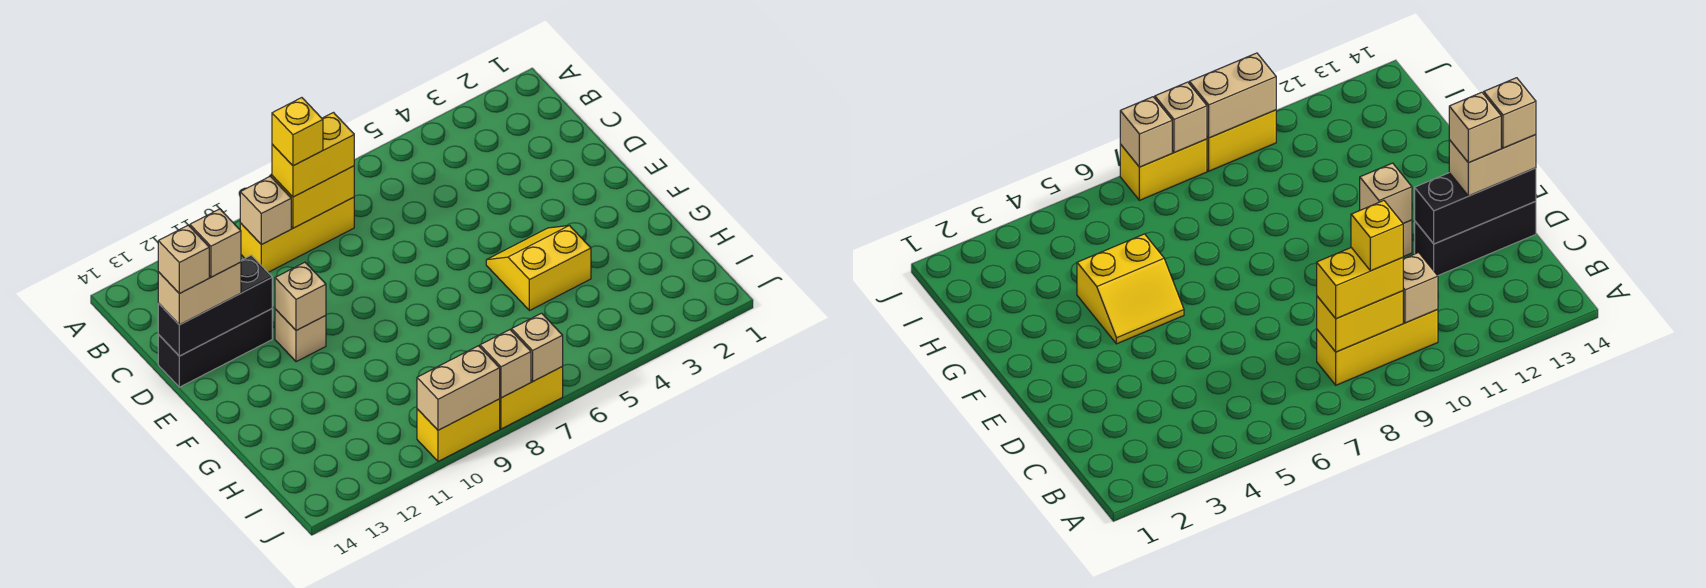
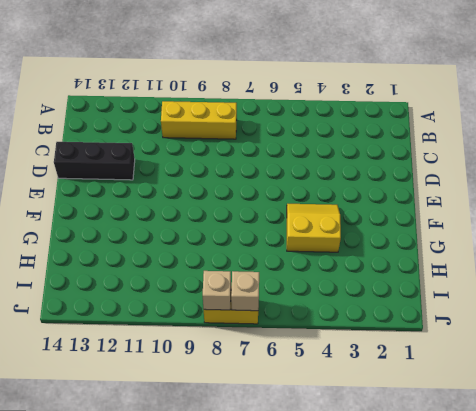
none -> tan 1x1 brick [275,309,326,362]
none -> yellow 1x2 brick [417,399,500,461]
none -> yellow 1x2 brick [272,166,354,228]

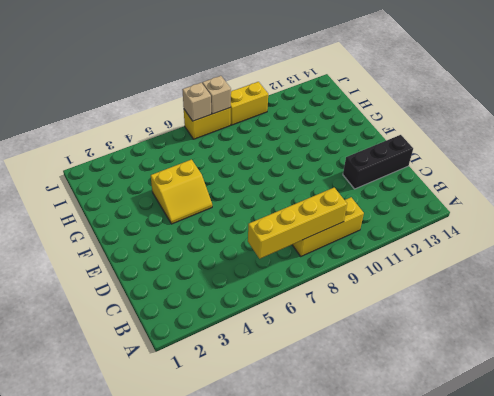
yellow 1x4 brick [248,188,347,259] -> yellow 1x2 brick [272,166,354,228]
none -> tan 1x1 brick [275,309,326,362]
none -> tan 1x1 brick [240,176,291,245]
none -> black 1x3 brick [158,255,272,356]

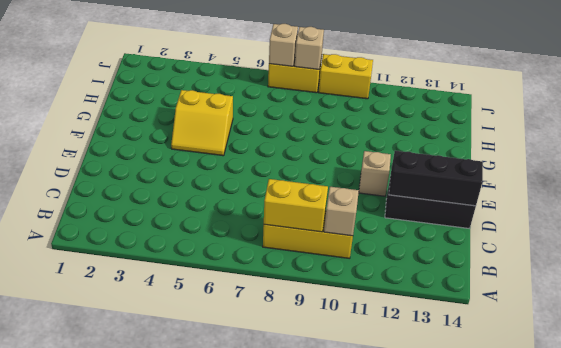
none -> tan 1x1 brick [275,262,326,331]
none -> tan 1x2 brick [417,346,500,430]
none -> yellow 1x2 brick [272,113,354,197]

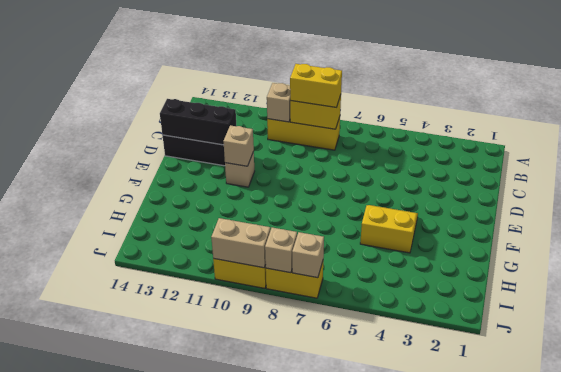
none -> tan 1x2 brick [158,262,241,325]
none -> yellow 1x1 brick [272,98,323,166]
none -> tan 1x1 brick [190,209,241,277]

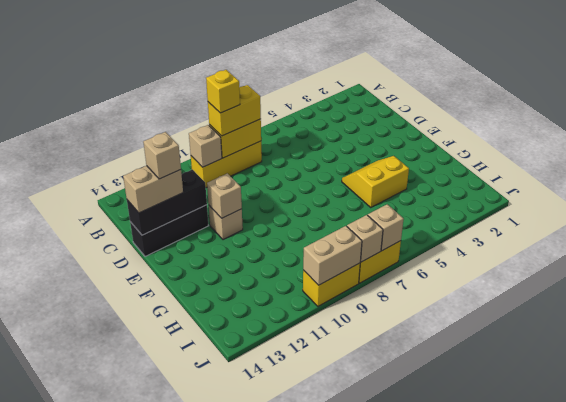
none -> tan 1x1 brick [158,225,209,294]

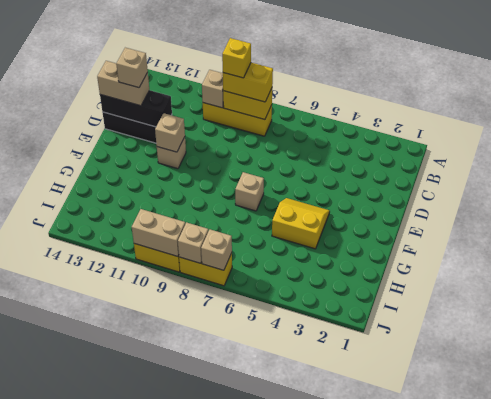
tan 1x1 brick [235,172,264,211] -> tan 1x1 brick moved to [158,225,209,294]

